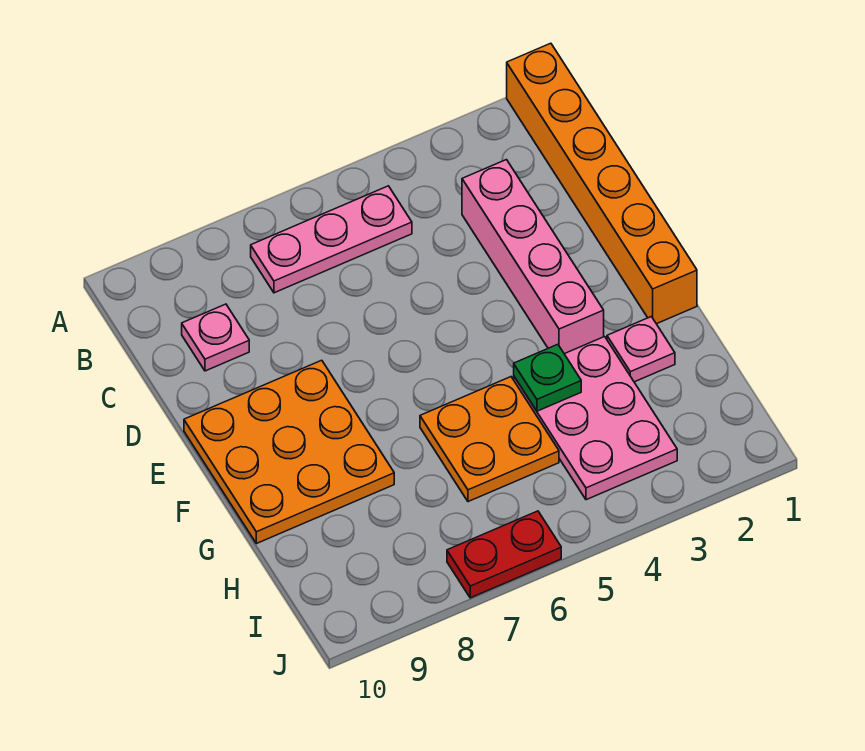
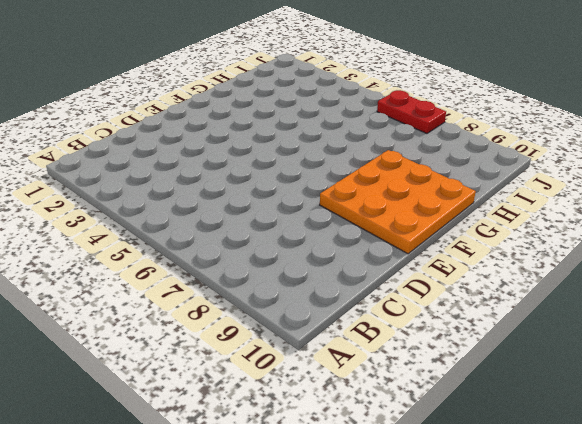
none -> orange 1x6 brick [507,43,697,324]
none -> pink 1x3 plate [251,186,412,293]

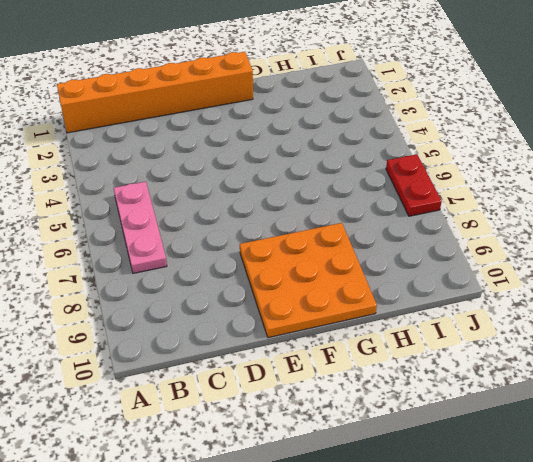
none -> pink 1x4 brick [462,160,604,354]
none -> pink 1x1 plate [182,304,249,371]

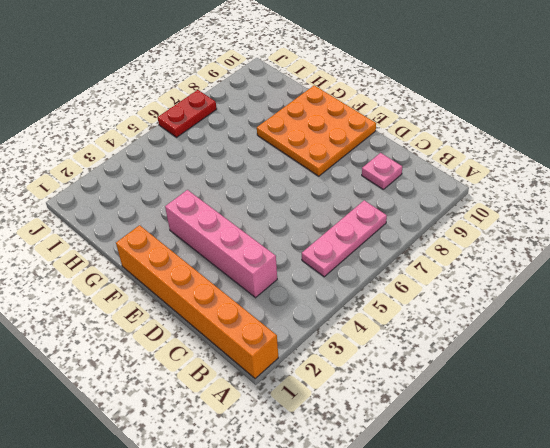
none -> pink 1x1 plate [607,317,675,382]
none -> pink 2x3 plate [514,337,677,500]

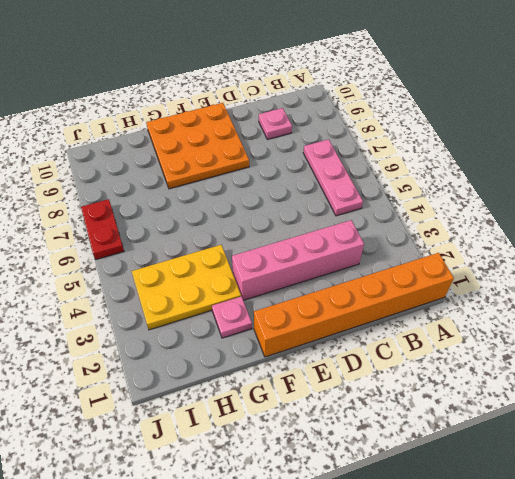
yellow 2x3 plate [132,245,241,330] -> pink 2x3 plate [514,337,677,500]
none -> orange 2x2 plate [420,377,559,502]
none -> green 1x1 plate [514,344,581,411]

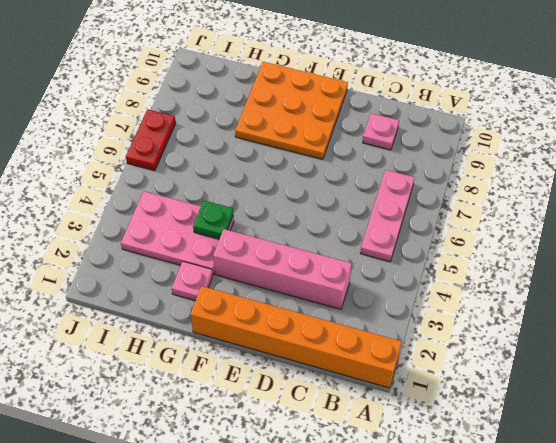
none -> orange 2x2 plate [420,377,559,502]

